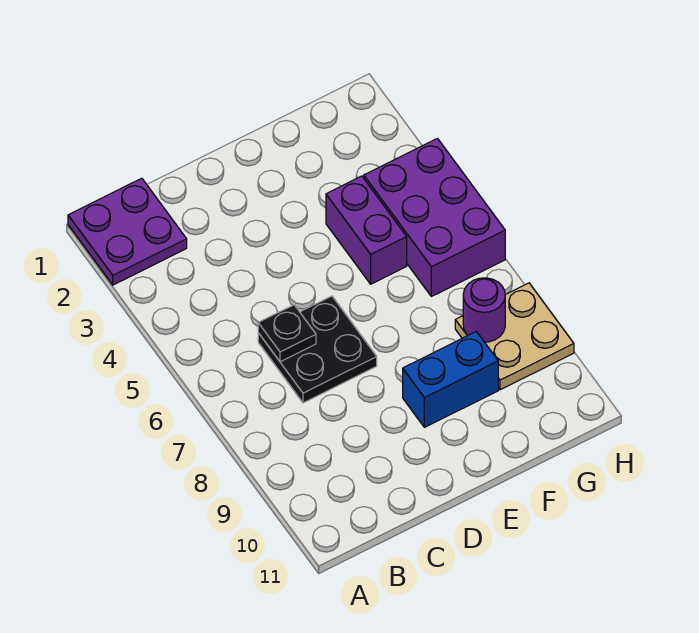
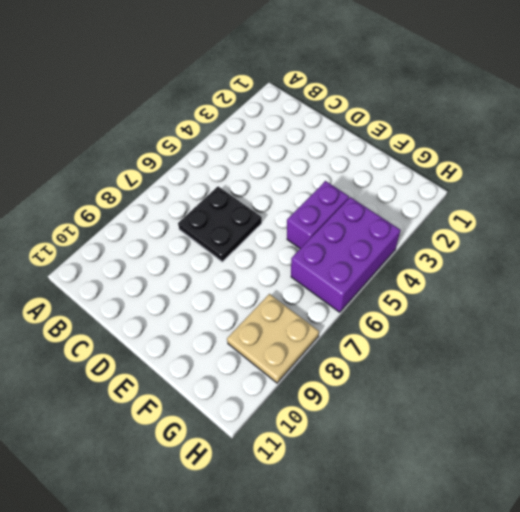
none -> purple 2x2 plate [68,178,187,285]
none -> blue 1x2 brick [403,332,498,427]

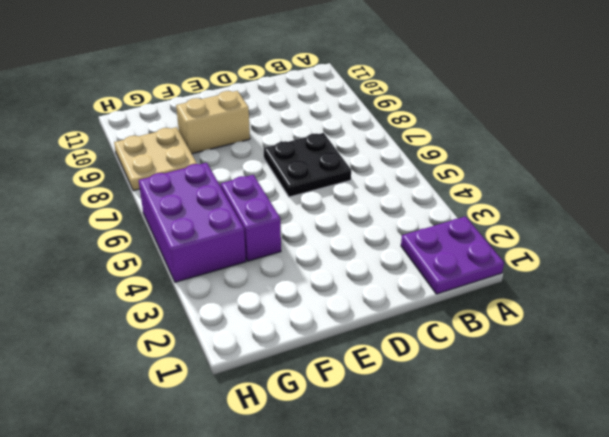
tan 1x2 brick [176,91,250,154] -> blue 1x2 brick [403,332,498,427]
none -> black 1x1 plate [258,305,316,362]
none -> purple 1x1 round brick [463,278,505,342]

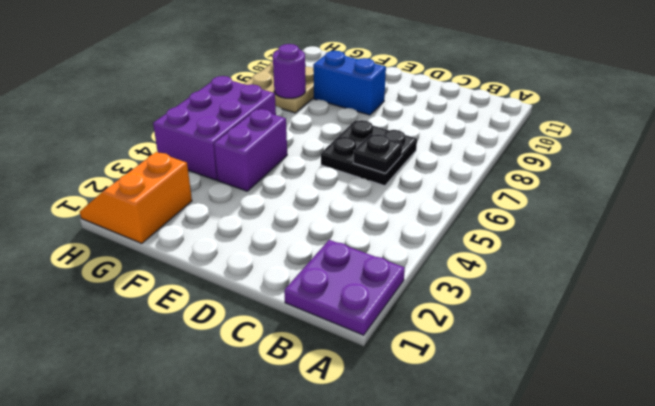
orange 2x2 slope [80,152,192,243] -> none

